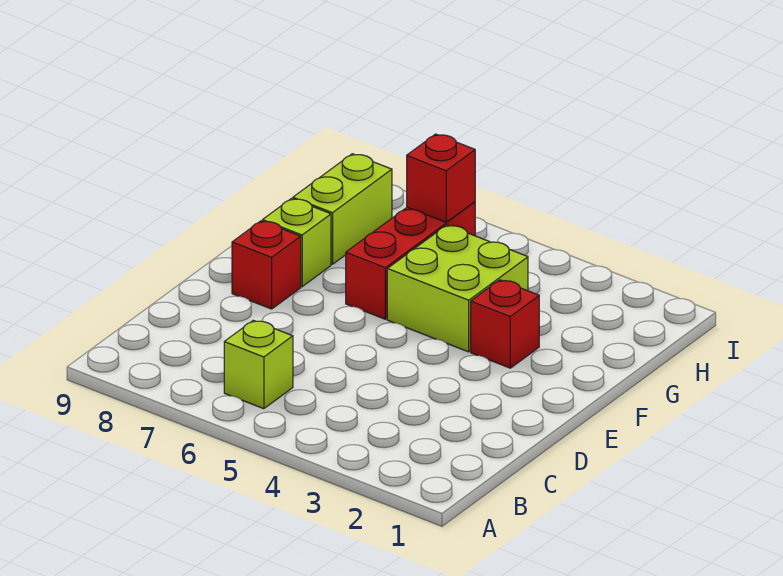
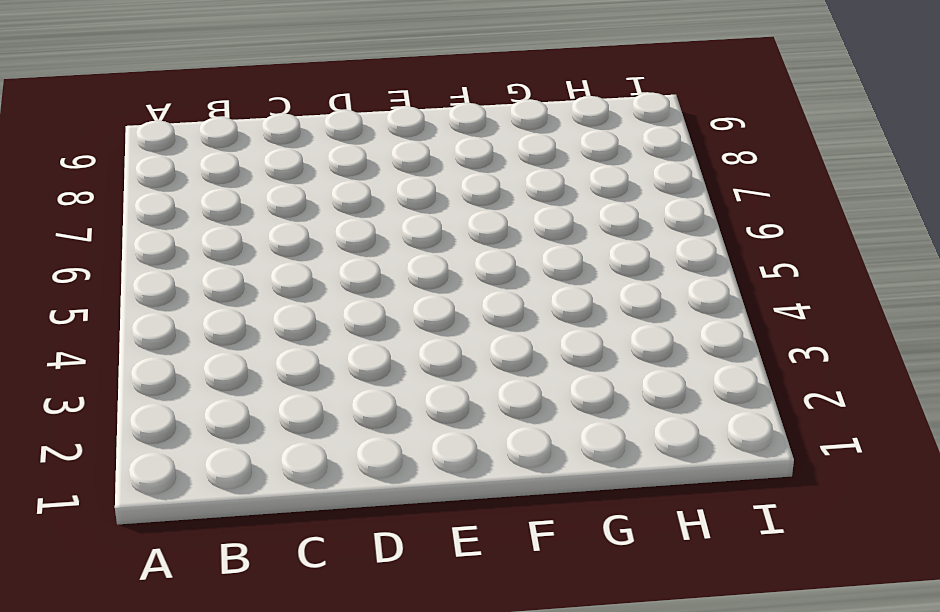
none -> lime 1x1 brick [224,320,293,409]
none -> red 1x1 brick [232,221,301,309]

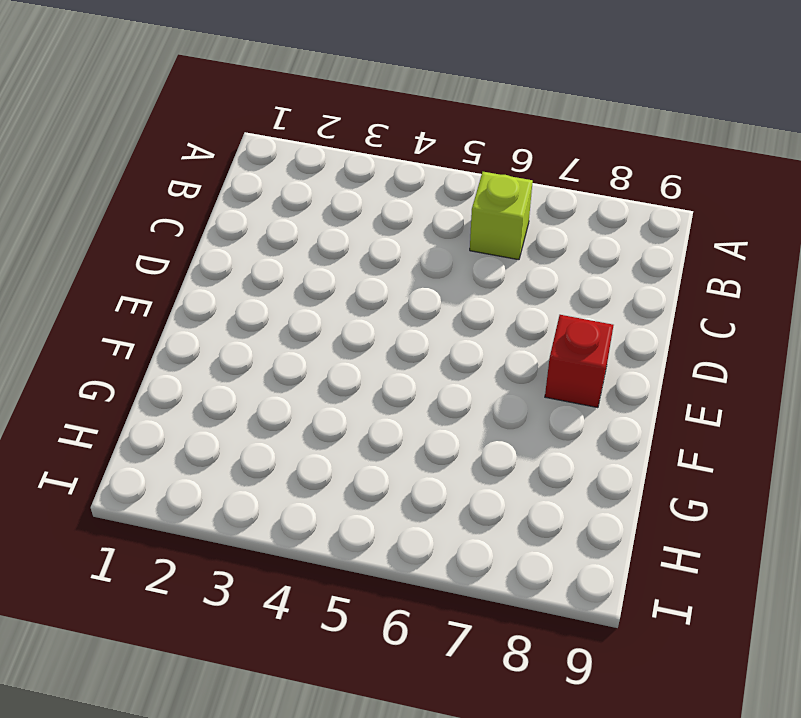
none -> red 1x1 brick [471,280,539,368]
none -> lime 2x2 brick [387,225,528,352]

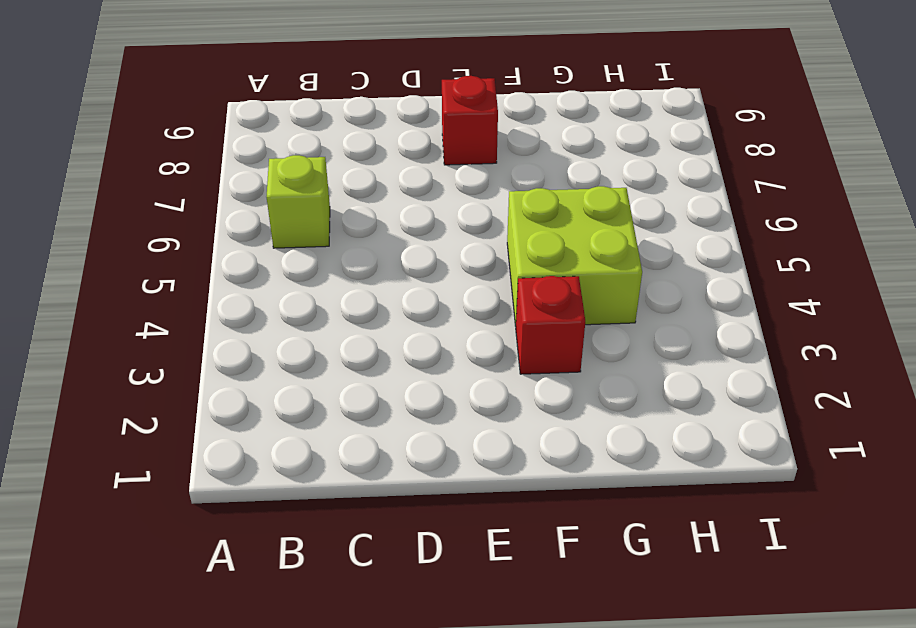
none -> red 1x3 brick [346,202,475,319]
none -> lime 1x1 brick [263,199,331,287]

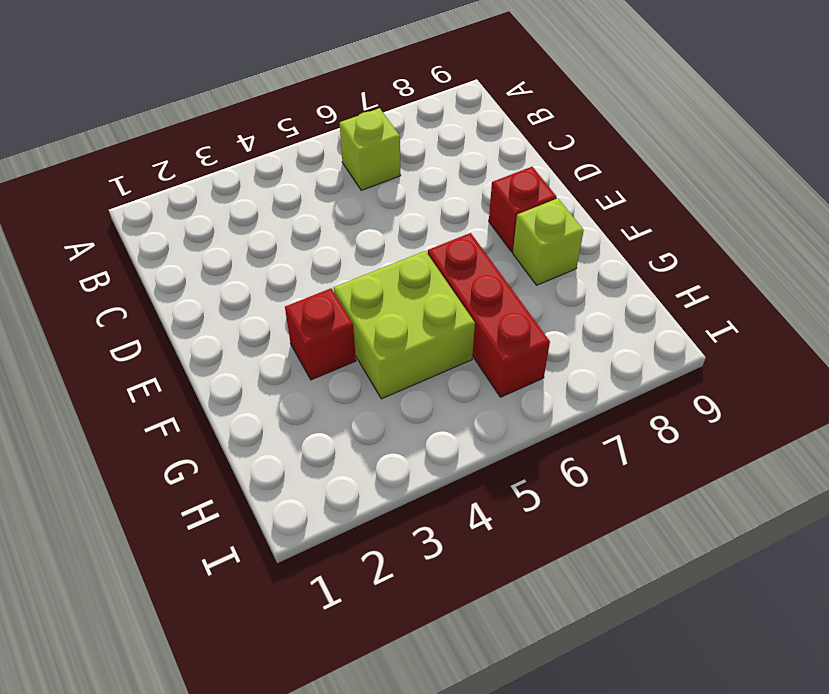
none -> lime 1x2 brick [293,154,392,264]
none -> red 1x1 brick [407,134,475,222]

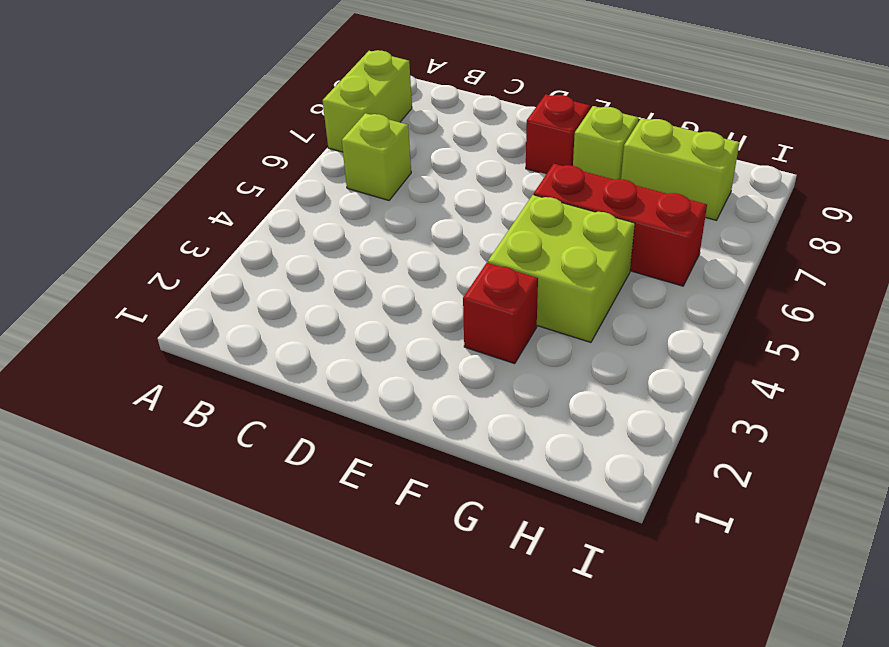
lime 1x2 brick [323,50,412,152] -> none
none -> red 1x1 brick [407,134,475,222]

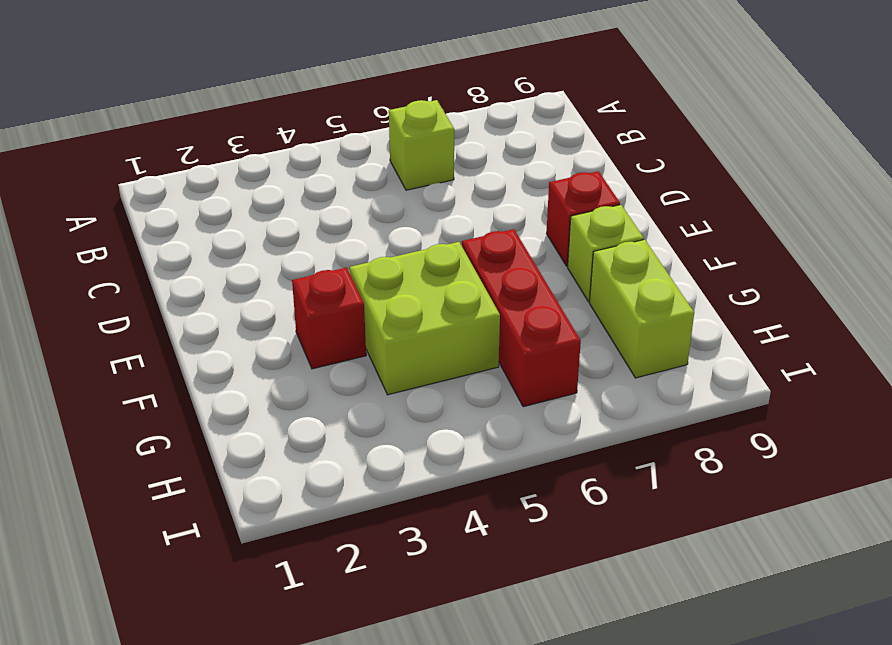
none -> red 1x1 brick [407,134,475,222]

